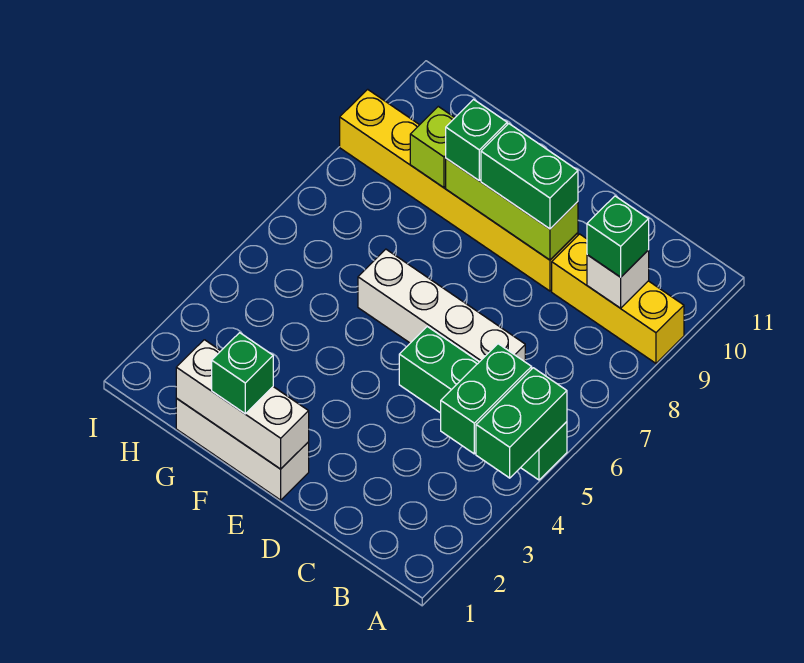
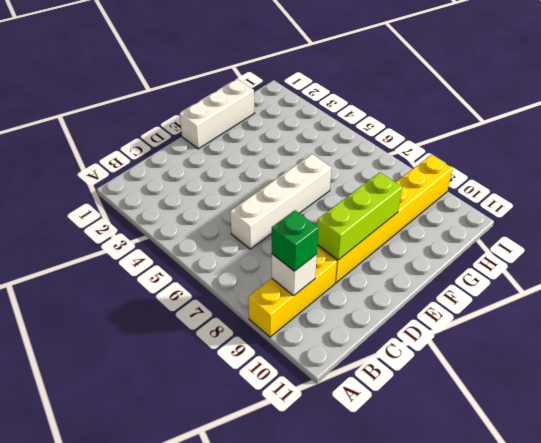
none -> green 1x4 brick [399,327,567,480]
none -> green 1x2 brick [476,368,567,478]
none -> green 1x2 brick [441,344,532,454]

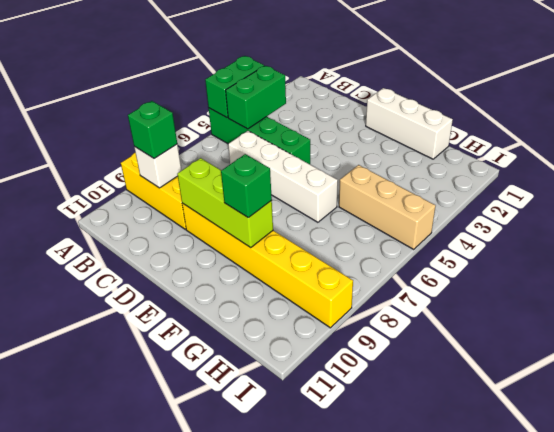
tan 1x3 brick [339,165,435,249] -> none
none -> white 1x3 brick [176,340,309,469]
none -> lime 1x1 brick [410,107,455,188]
none -> green 1x2 brick [481,124,578,229]

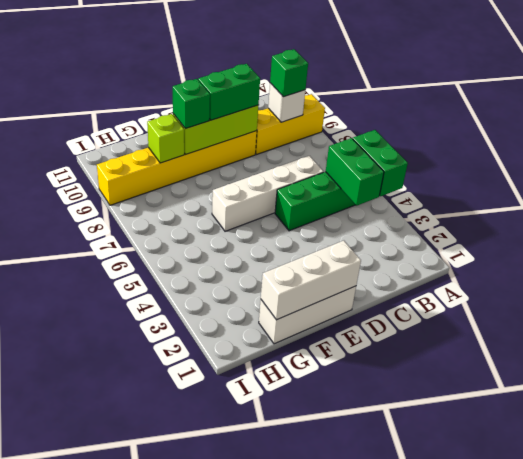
none -> green 1x1 brick [212,333,273,414]

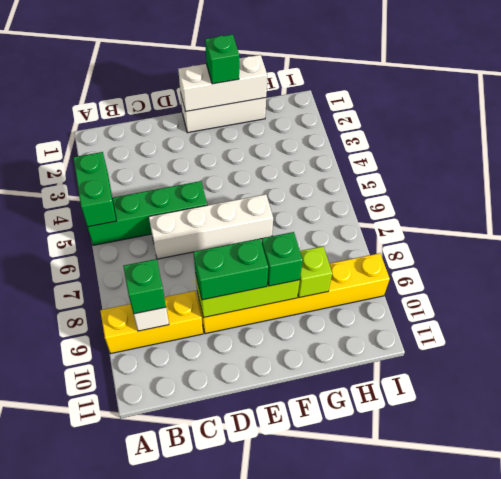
none -> green 1x2 brick [441,344,532,454]

